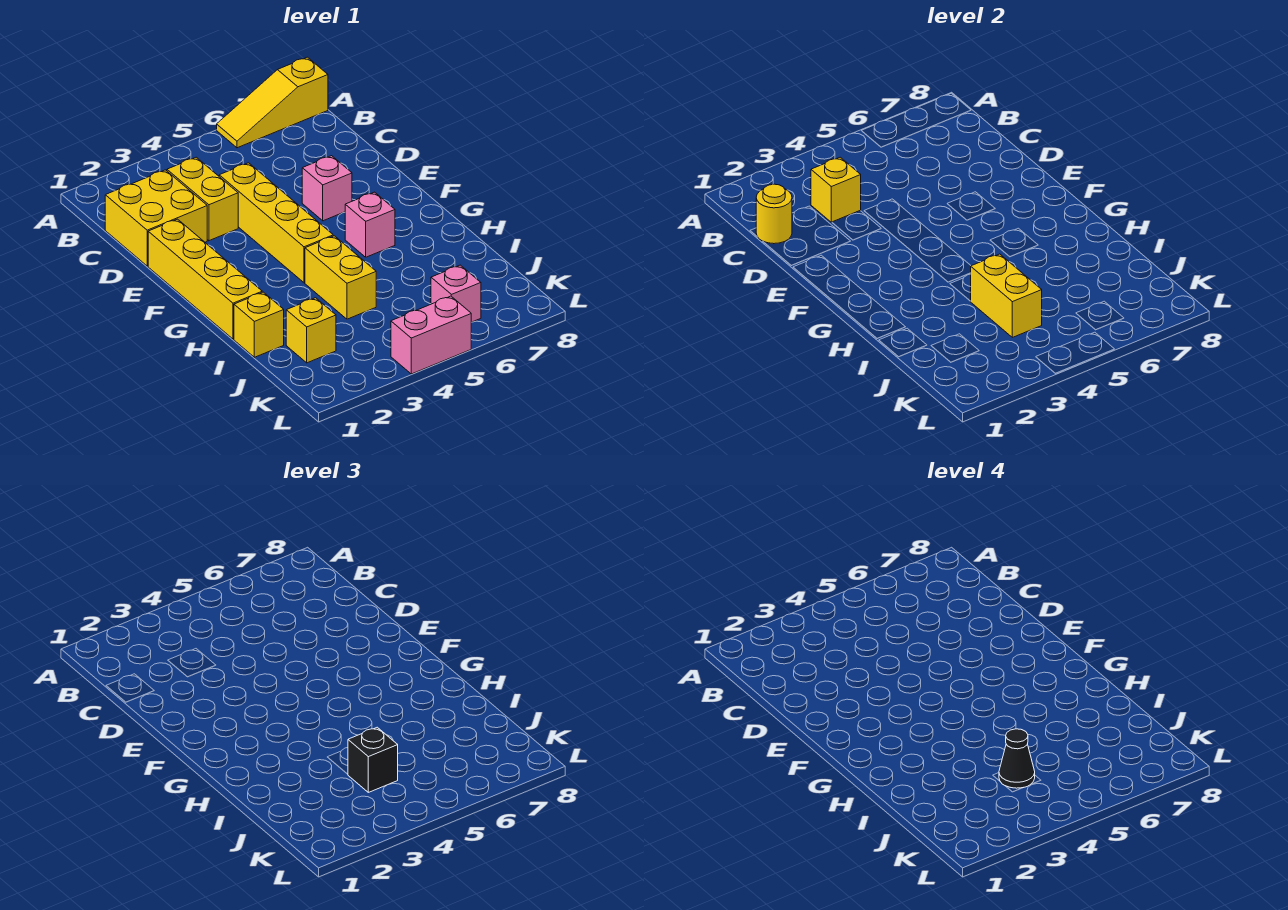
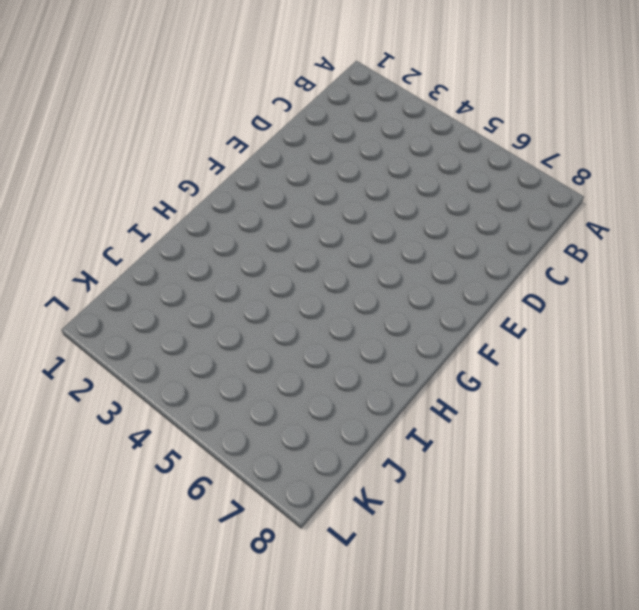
none -> yellow 1x3 slope [217,57,328,148]
none -> yellow 2x2 brick [105,170,207,266]
none -> yellow 1x2 brick [167,157,238,241]

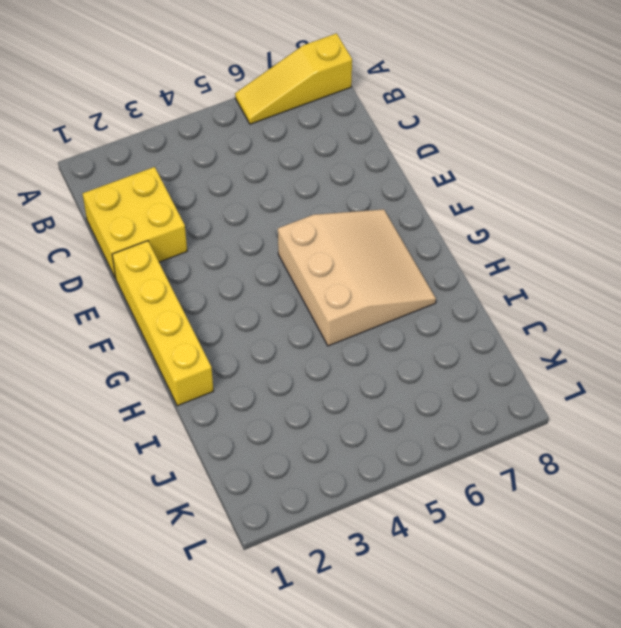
tan 3x3 slope [278,209,436,346] -> pink 1x1 brick [345,192,395,257]
none -> yellow 1x2 brick [167,157,238,241]
none -> yellow 1x4 brick [219,163,333,283]
none -> pink 1x1 brick [302,156,352,221]

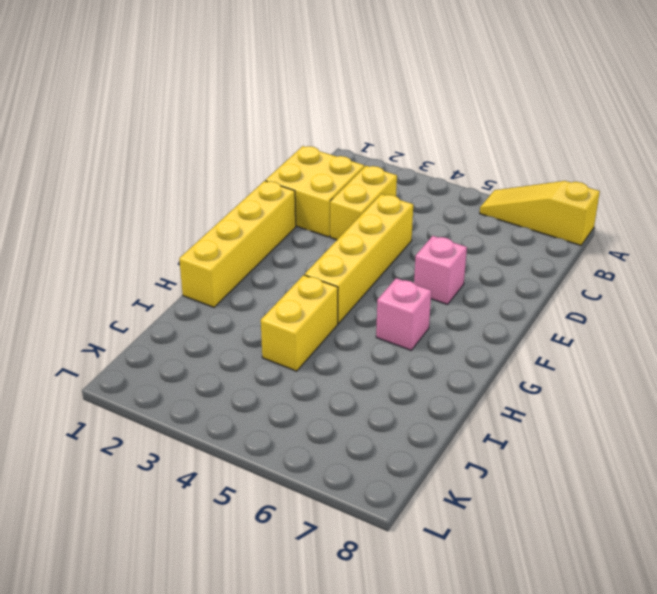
none -> yellow 1x1 brick [234,292,284,357]
none -> yellow 1x1 brick [286,298,336,363]
none -> pink 1x1 brick [431,265,481,322]

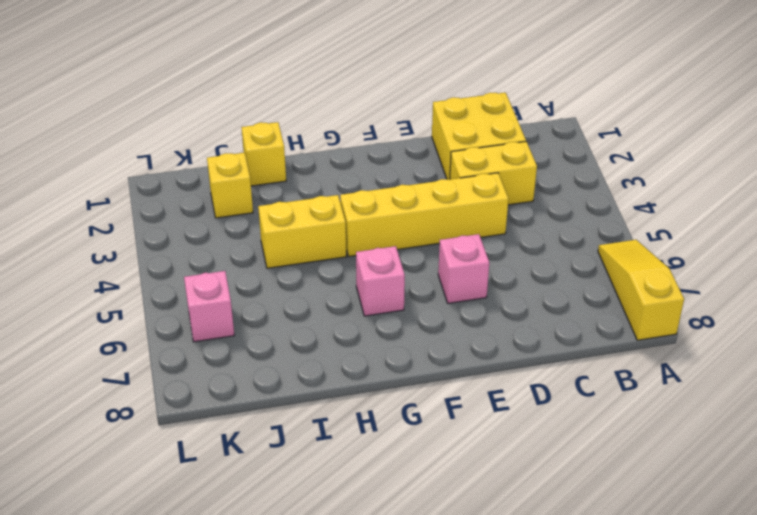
none -> yellow 1x4 brick [148,219,262,339]
none -> pink 1x2 brick [391,296,471,374]
none -> yellow 1x1 round brick [756,184,792,244]

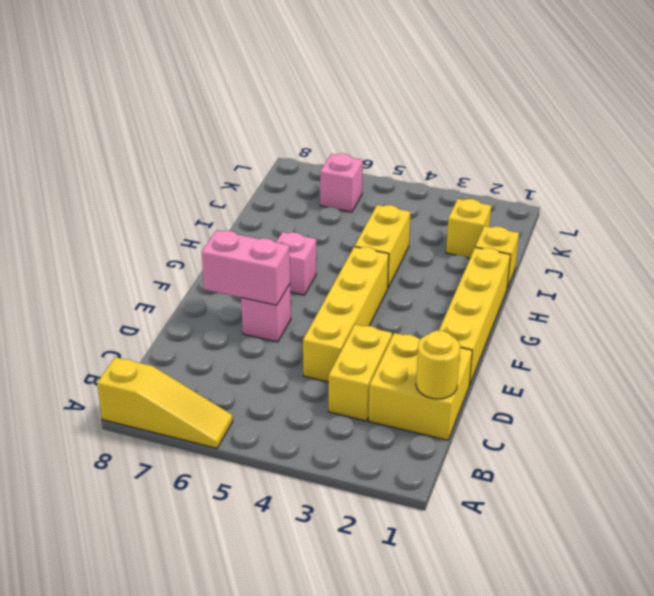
pink 1x2 brick [202,230,290,305] -> pink 1x2 brick moved to [391,296,471,374]
none -> yellow 1x1 brick [811,157,861,222]
none -> yellow 1x2 brick [971,254,1042,337]
none -> black 1x1 brick [348,727,398,792]

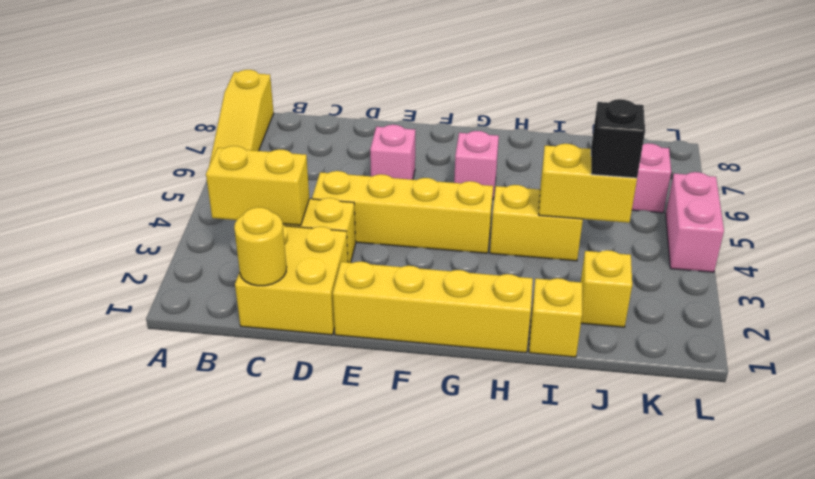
yellow 1x2 brick [206,146,309,225] -> yellow 1x1 brick [811,157,861,222]
none -> black 1x1 cone [999,729,1035,788]

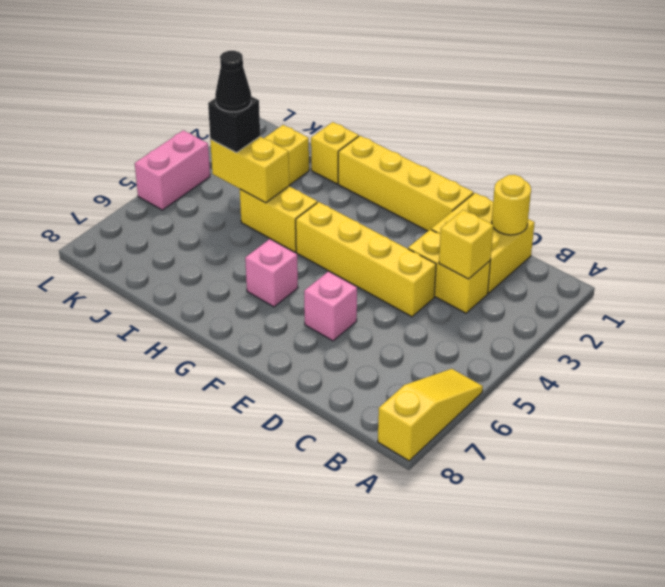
none -> pink 1x1 brick [431,265,481,322]

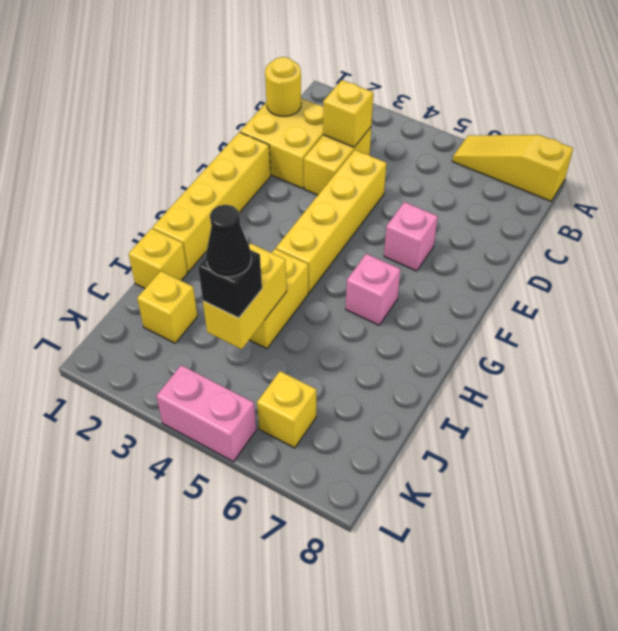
yellow 1x1 brick [257,371,316,448] -> pink 1x1 brick [431,265,481,322]

